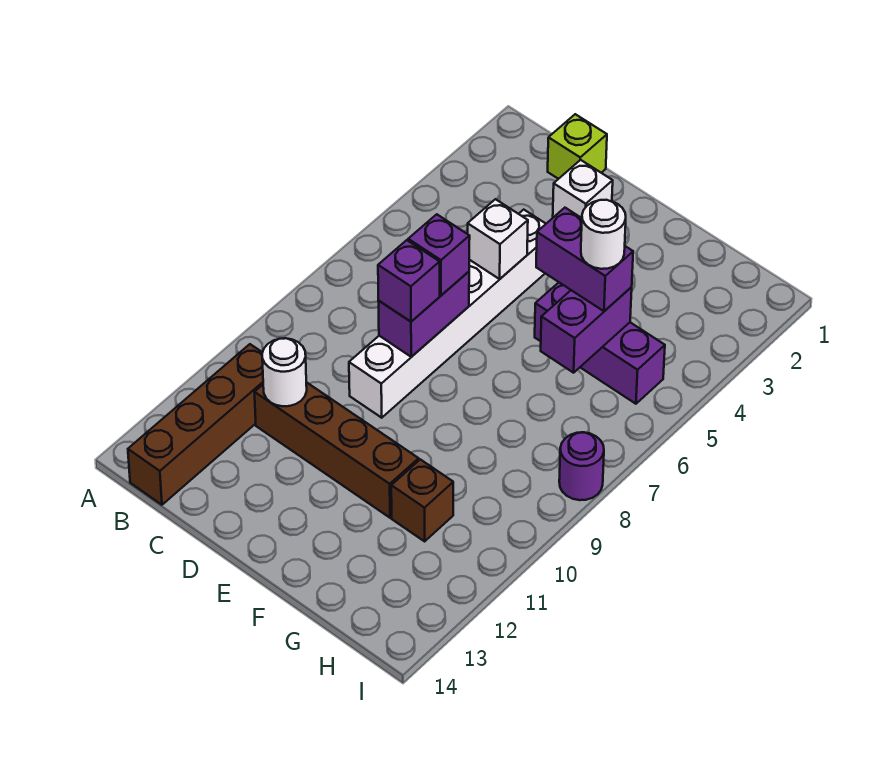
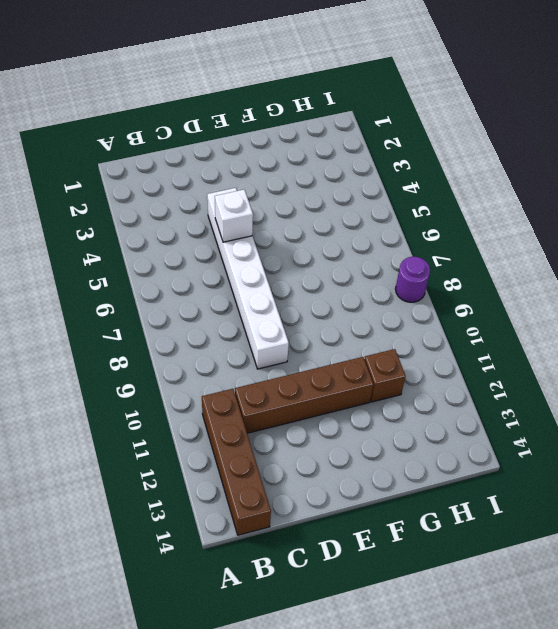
none -> lime 1x1 brick [548,114,607,179]
none -> white 1x1 brick [553,160,613,218]
none -> purple 1x3 brick [535,283,665,404]

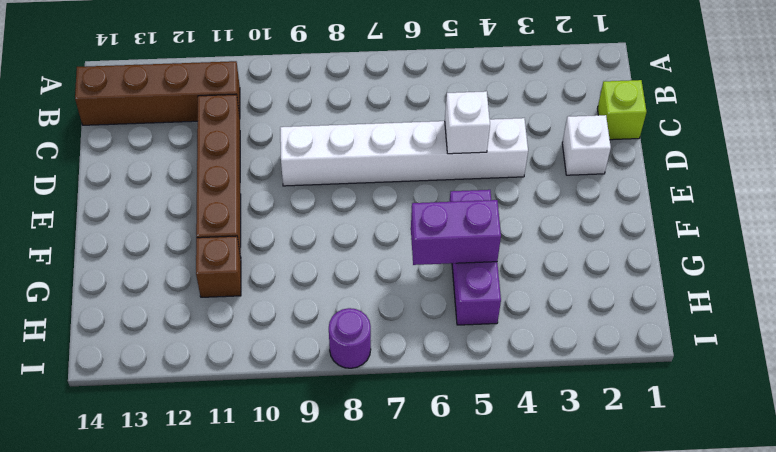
none -> white 1x1 round brick [262,338,307,406]
none -> purple 1x2 brick [378,272,469,357]
none -> purple 1x1 brick [408,214,470,295]

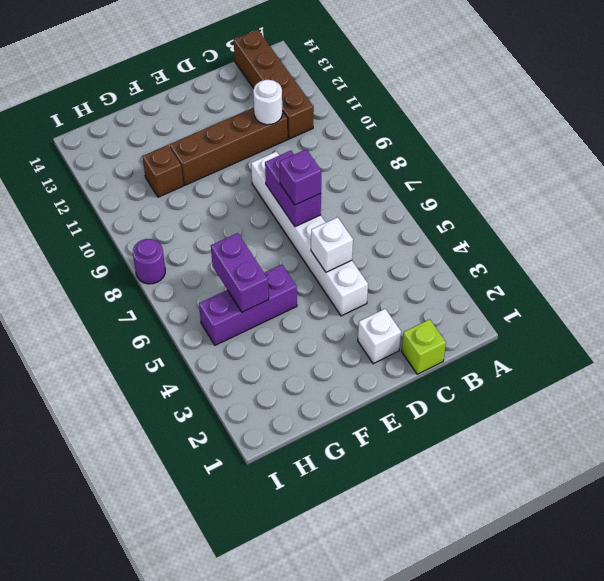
none -> purple 1x1 brick [378,240,440,322]
none -> purple 1x2 brick [536,208,633,311]
none -> white 1x1 round brick [581,200,626,269]

